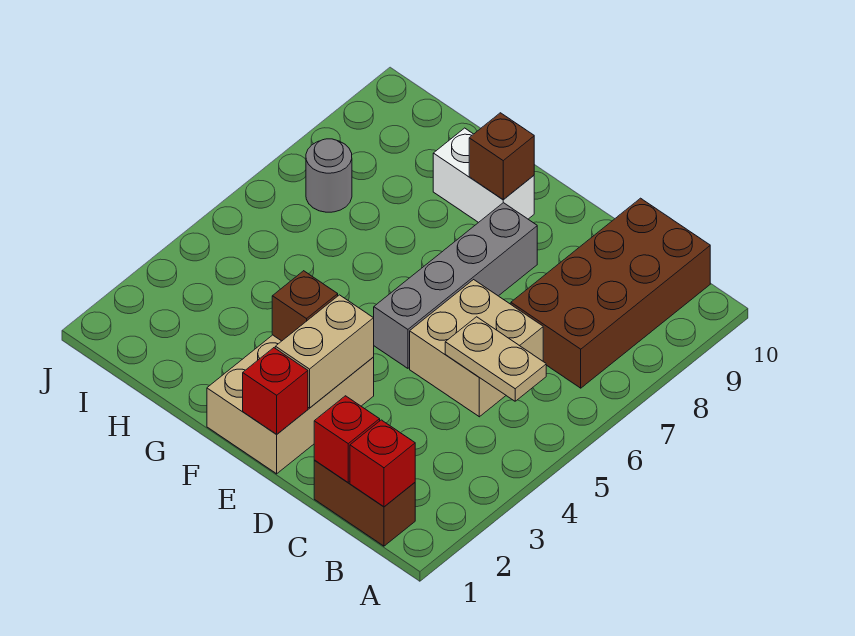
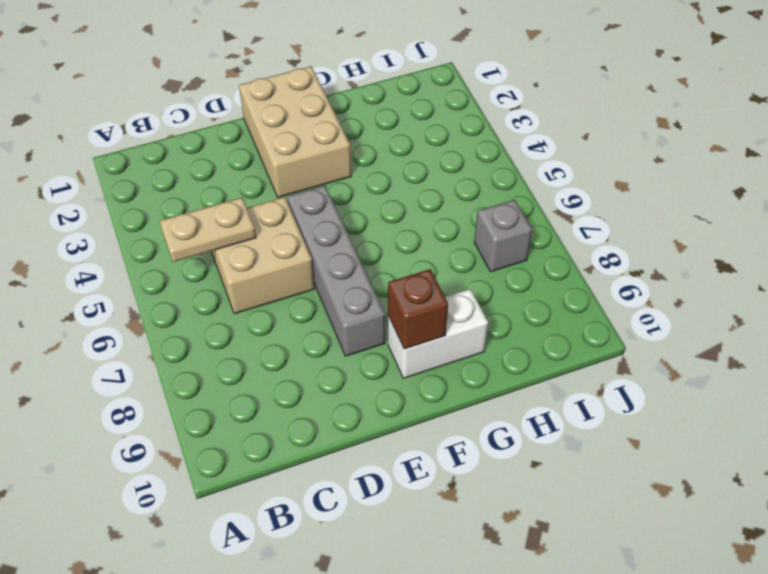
grey 1x1 brick [474,200,532,272] -> grey 1x1 round brick [306,139,352,212]
none -> brown 1x2 brick [314,460,415,546]
none -> brown 2x4 brick [511,198,710,388]
none -> red 1x1 brick [350,420,415,507]

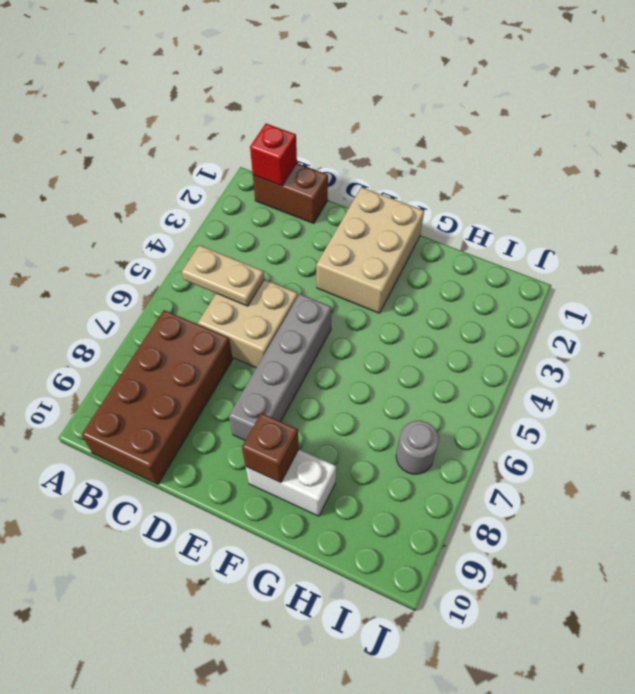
none -> red 1x1 brick [314,396,380,482]
none -> red 1x1 brick [243,348,308,434]
none -> tan 1x2 brick [275,295,374,408]

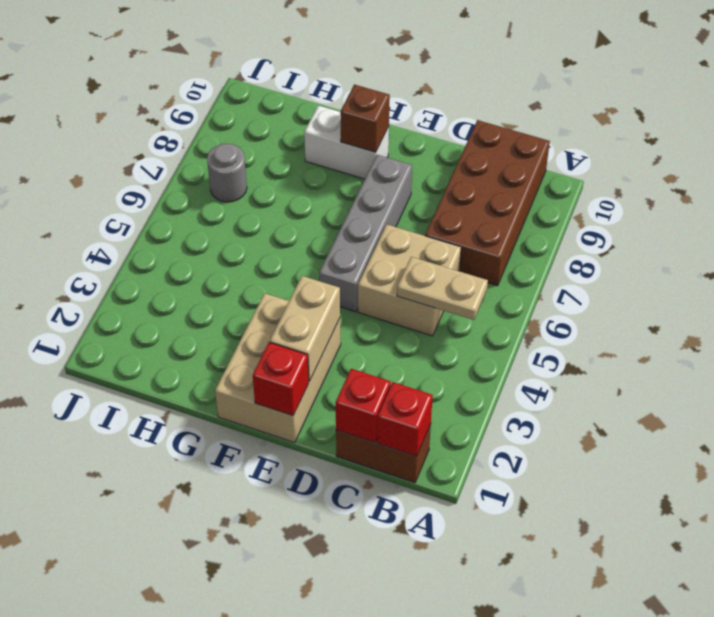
none -> brown 1x1 brick [272,271,338,341]

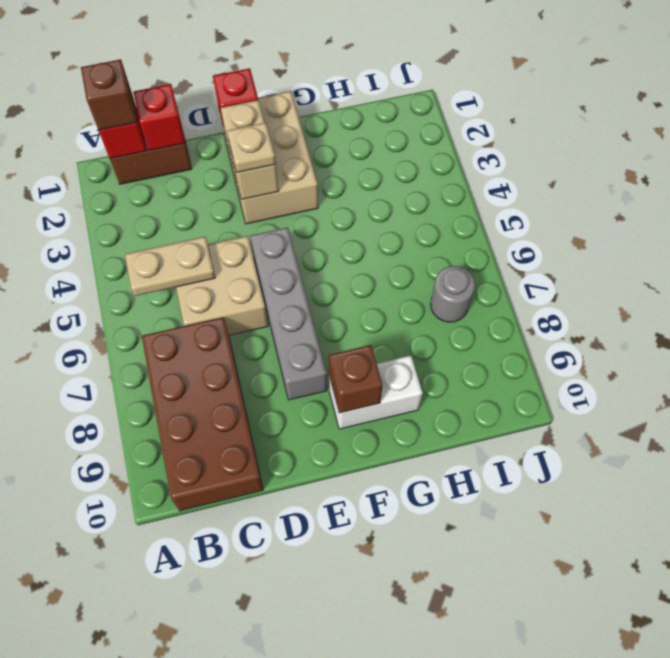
brown 1x1 brick [81,59,137,130] -> brown 1x1 brick moved to [272,271,338,341]
tan 1x1 plate [227,123,276,172] -> none

